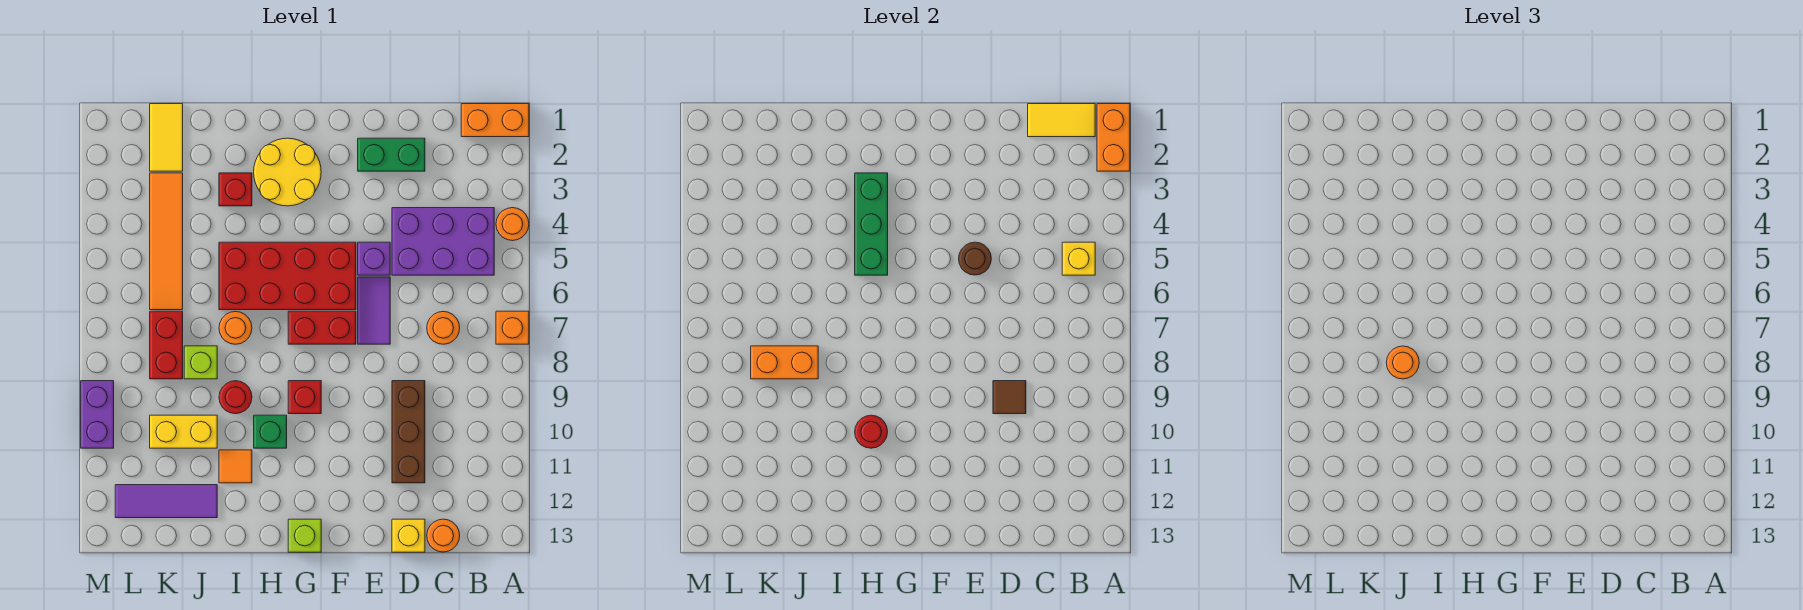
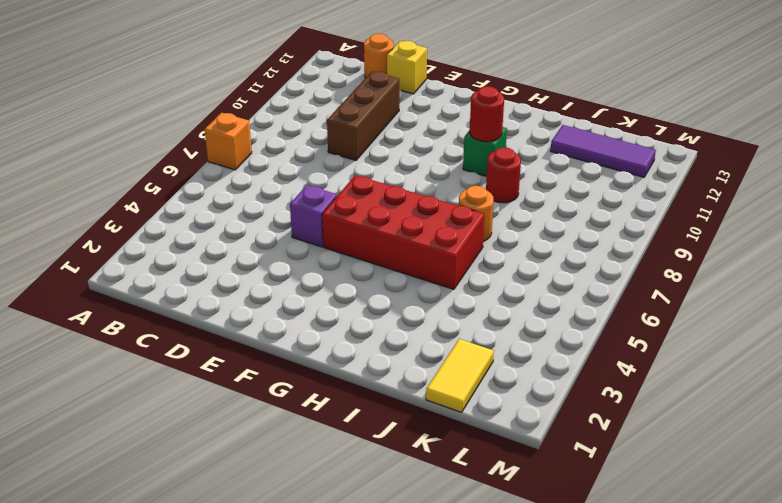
none -> orange 1x2 brick [461,104,529,137]
none -> orange 1x1 round brick [496,208,529,241]
none -> purple 2x3 brick [392,208,494,275]
none -> orange 1x1 round brick [427,312,460,344]

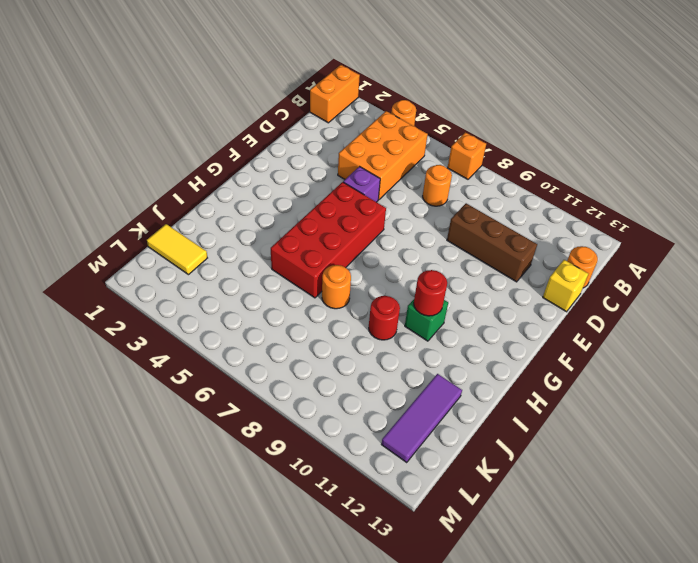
orange 2x3 brick [338,111,428,200] -> purple 2x3 brick [392,208,494,275]
none -> green 1x2 brick [358,138,425,171]
none -> purple 1x2 tile [358,277,390,344]
none -> red 1x2 brick [288,311,356,344]
none -> yellow 2x2 round brick [254,138,321,206]

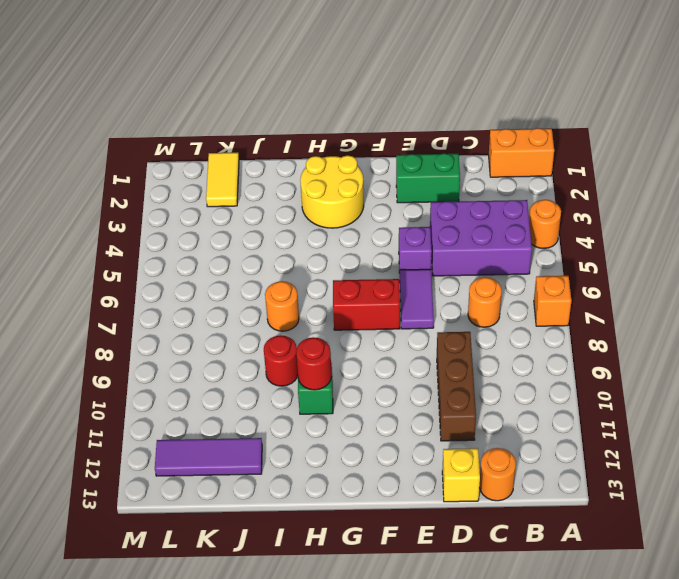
none -> red 2x4 brick [219,242,356,310]
none -> red 1x1 brick [288,381,321,414]
none -> lime 1x1 brick [288,519,321,552]
none -> red 1x1 brick [219,173,252,206]

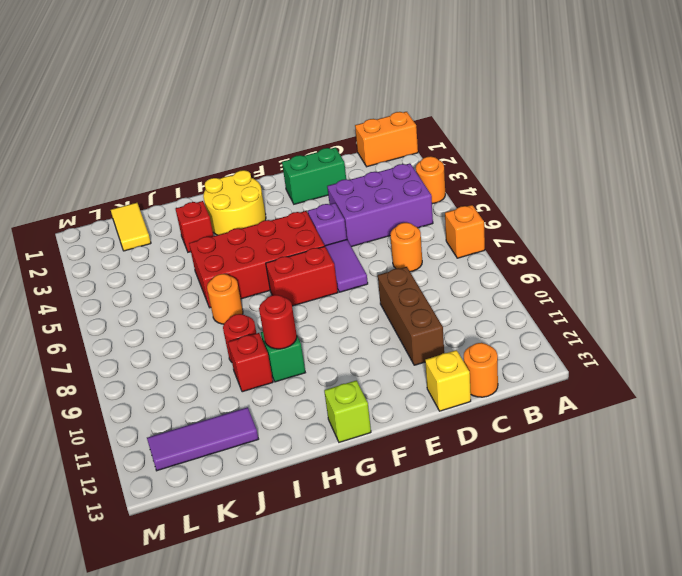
red 1x1 brick [228,333,273,392] -> red 1x1 brick moved to [288,381,321,414]
none -> orange 1x1 tile [219,450,252,483]
none -> lime 1x1 brick [184,346,217,379]
none -> yellow 1x2 brick [150,415,217,448]
none -> orange 1x4 tile [150,173,183,310]

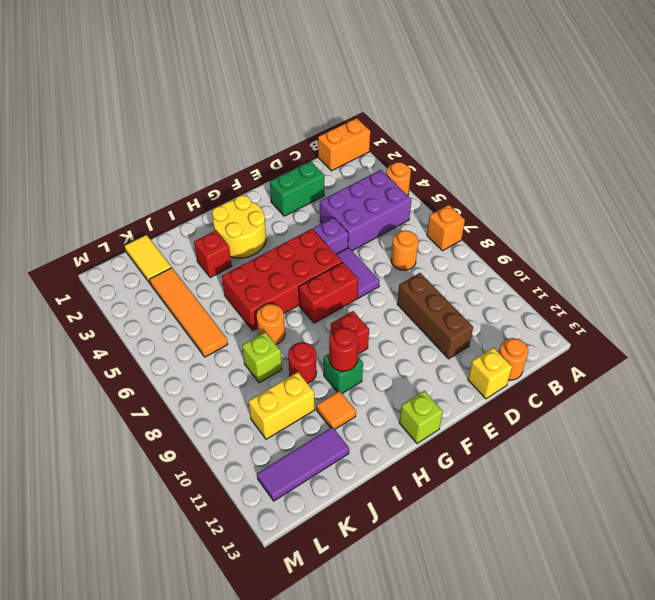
none -> red 1x2 brick [150,311,183,379]
none -> purple 1x2 brick [81,381,114,448]
none -> orange 1x2 brick [1097,104,1130,171]
none -> yellow 1x2 tile [1028,104,1095,137]

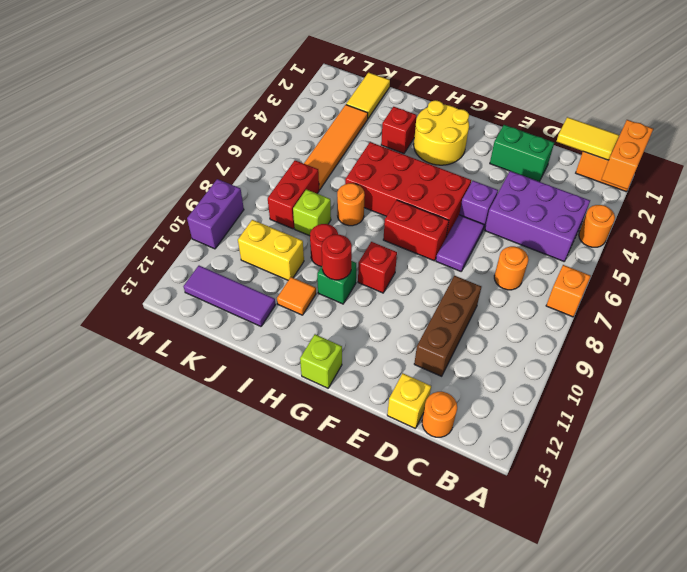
none -> yellow 1x1 brick [1062,242,1095,275]
none -> brown 1x1 tile [993,381,1026,414]
none -> brown 1x1 round brick [959,242,991,275]
none -> green 1x3 brick [855,173,888,275]

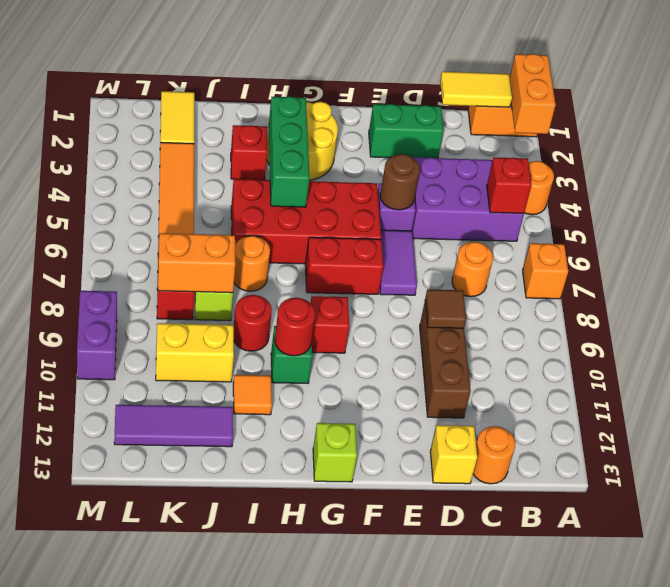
red 1x1 brick [487,157,532,213] -> yellow 1x1 brick [1062,242,1095,275]
none -> orange 1x1 round brick [1386,346,1419,379]

